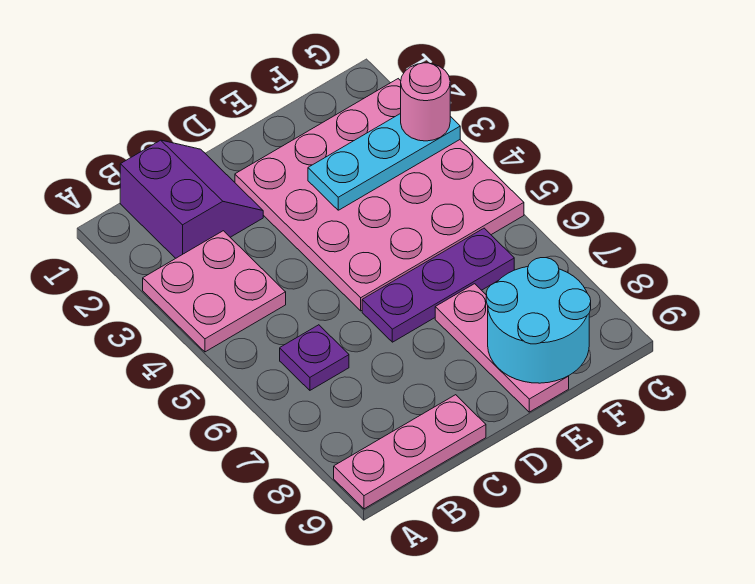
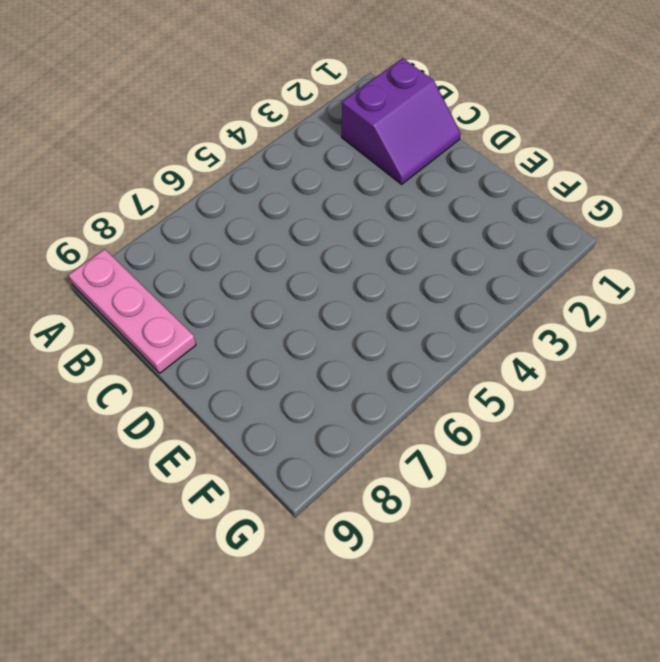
none -> pink 2x2 plate [143,231,286,352]
none -> purple 1x1 plate [280,325,349,390]

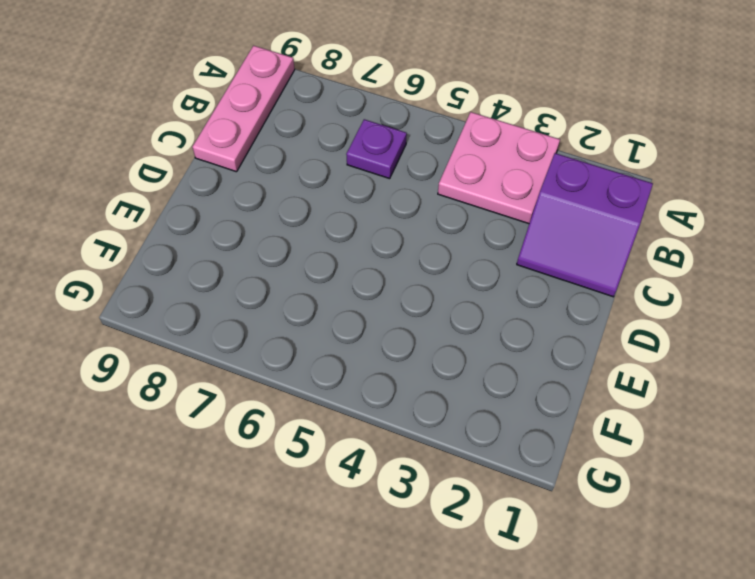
none -> pink 4x4 plate [235,79,524,311]
none -> purple 1x3 plate [362,228,514,342]

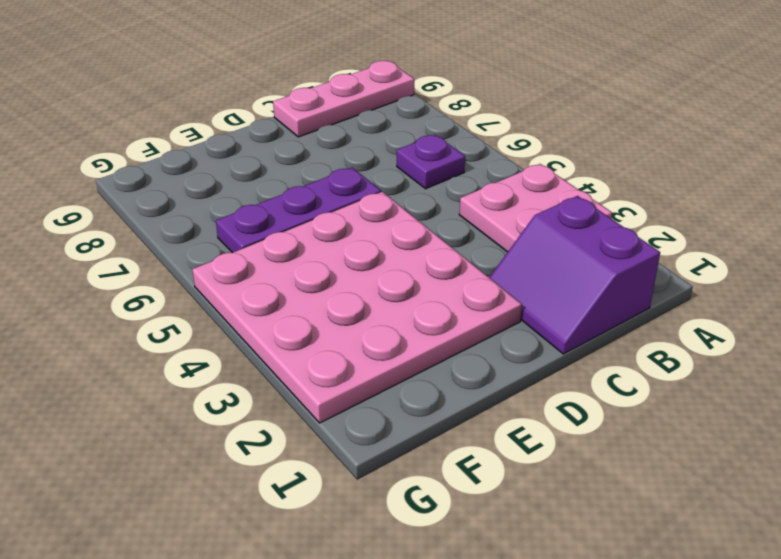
none -> pink 1x3 plate [435,284,569,412]
none -> cyan 1x3 plate [308,113,460,210]

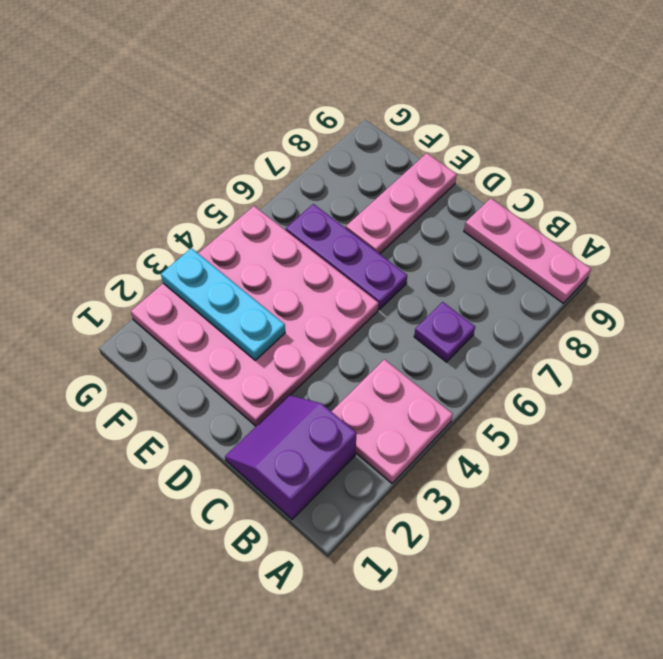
none -> cyan 2x2 round brick [486,258,591,383]
none -> pink 1x1 round brick [401,63,450,141]

